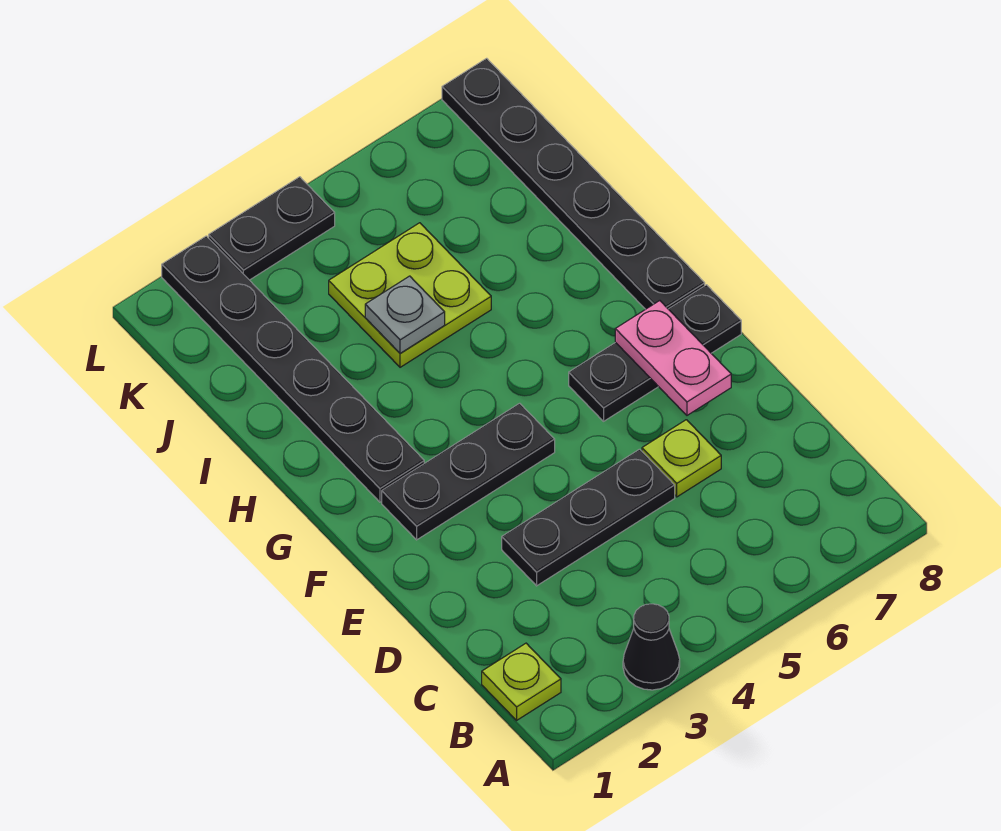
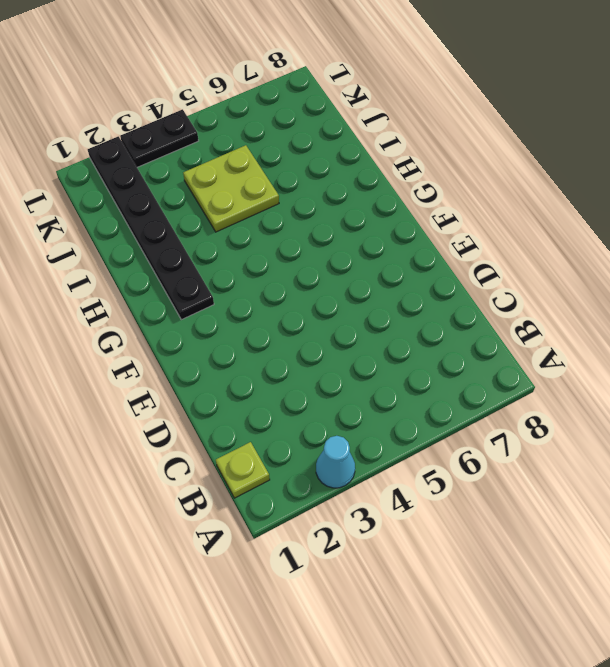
cyan 1x1 cone [316,436,355,488] -> black 1x1 cone [623,604,680,690]
none -> black 1x3 plate [502,449,675,586]
none -> lime 1x1 plate [642,420,721,497]
none -> black 1x3 plate [382,403,555,540]

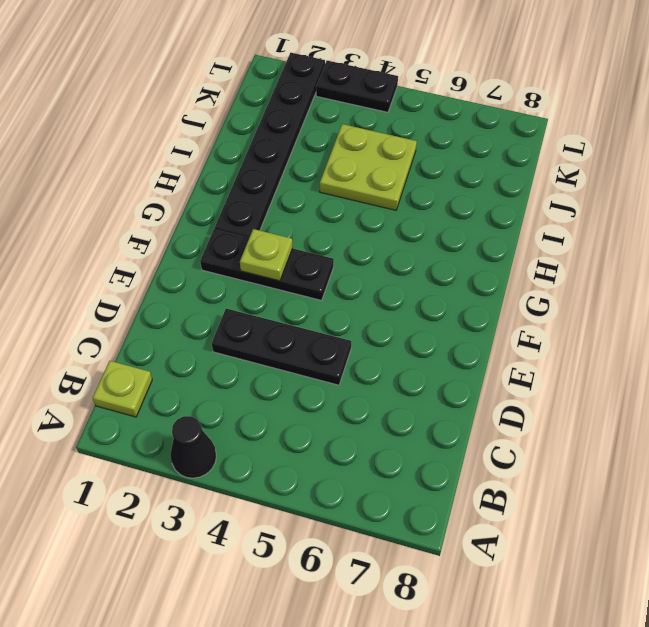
lime 1x1 plate [240,229,293,281] -> lime 1x1 plate moved to [642,420,721,497]
none -> black 1x3 plate [569,285,741,421]
none -> black 1x6 plate [442,58,705,309]
none -> pink 1x2 plate [615,301,731,415]

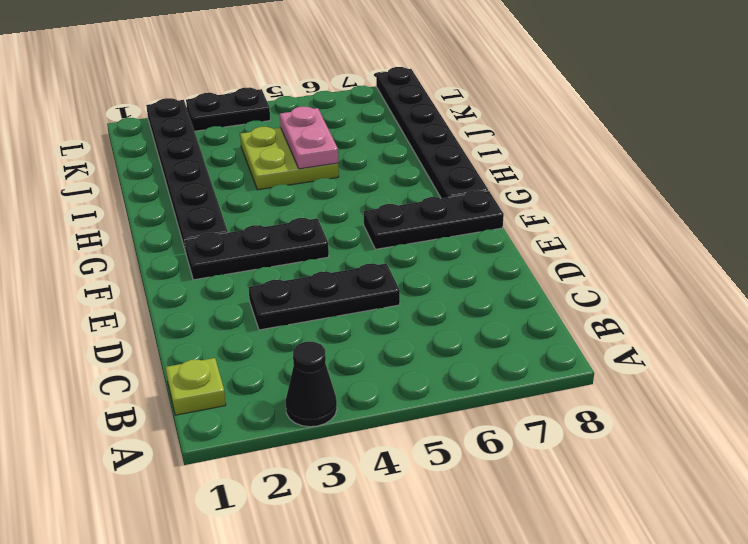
pink 1x2 plate [280,107,338,169] -> pink 1x2 plate moved to [615,301,731,415]
none -> lime 1x1 plate [642,420,721,497]
none -> grey 1x1 plate [365,276,445,354]

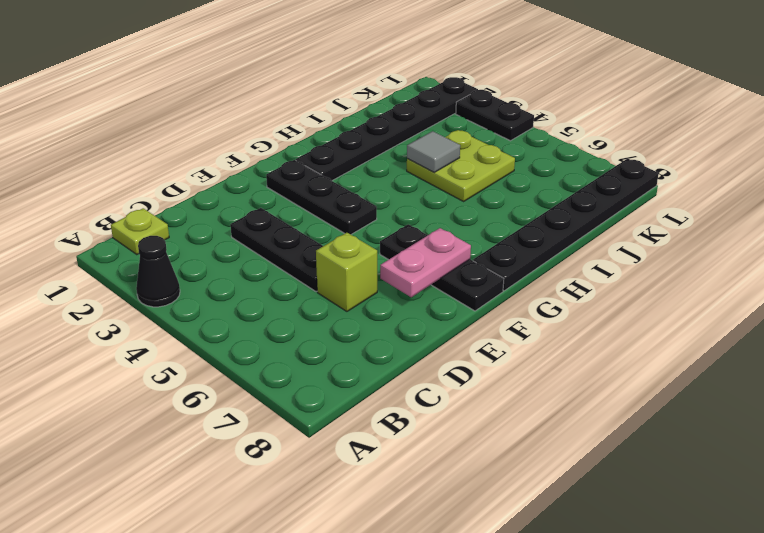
lime 1x1 brick [316,233,377,311] -> lime 1x1 plate [642,420,721,497]
grey 1x1 tile [407,131,460,172] -> grey 1x1 plate [365,276,445,354]

